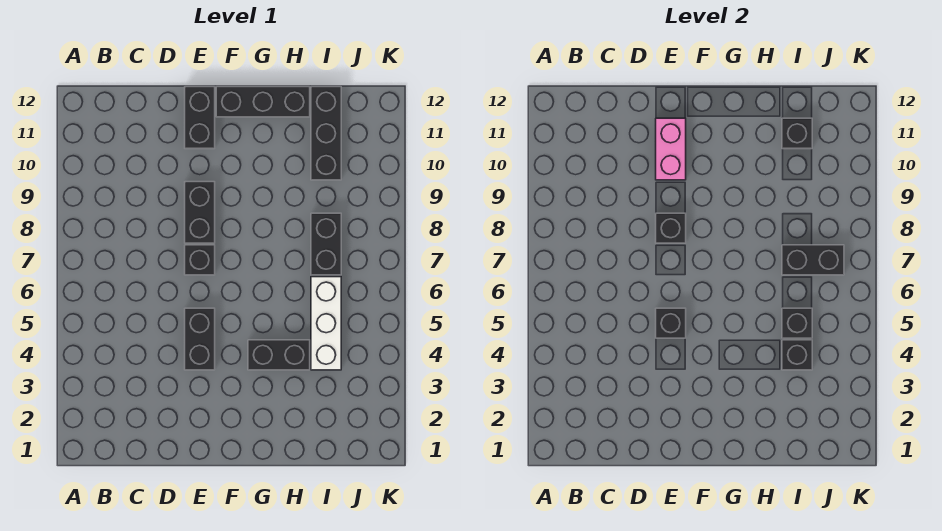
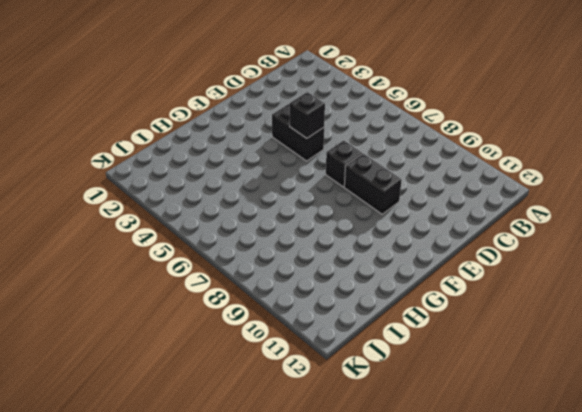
none -> black 1x2 brick [185,87,215,149]
none -> black 1x3 brick [216,87,310,117]
none -> black 1x2 brick [248,340,310,370]

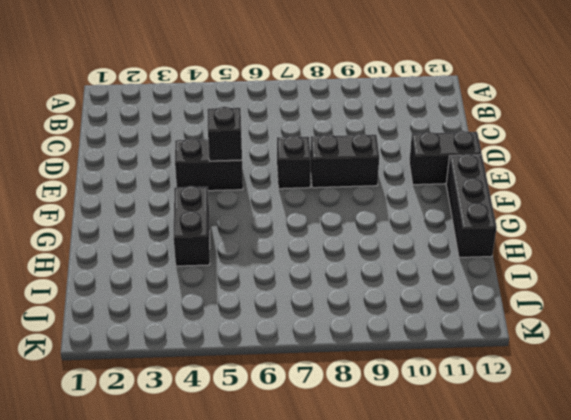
none -> white 1x3 brick [311,277,341,370]
none -> black 1x2 brick [311,213,341,275]
none -> black 1x3 brick [311,87,341,180]

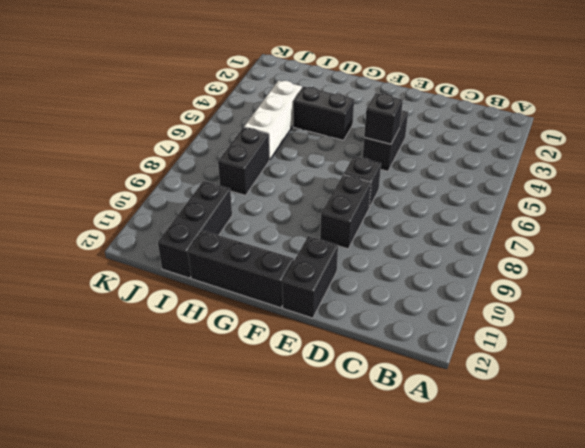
none -> black 1x1 brick [656,213,686,243]
none -> pink 1x2 brick [656,118,686,180]
none -> black 1x1 brick [782,340,812,370]

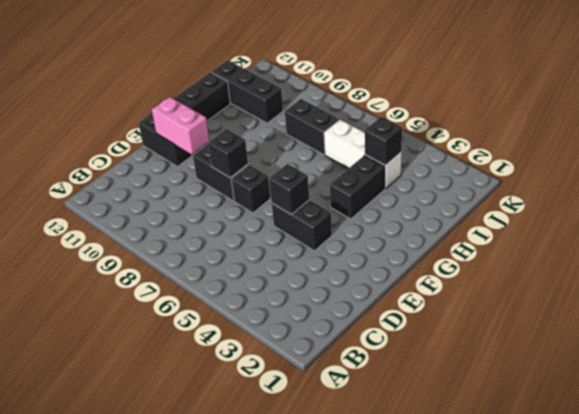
none -> black 1x1 brick [782,308,812,338]
none -> black 1x2 brick [782,245,844,275]
none -> black 1x1 brick [782,118,812,149]

